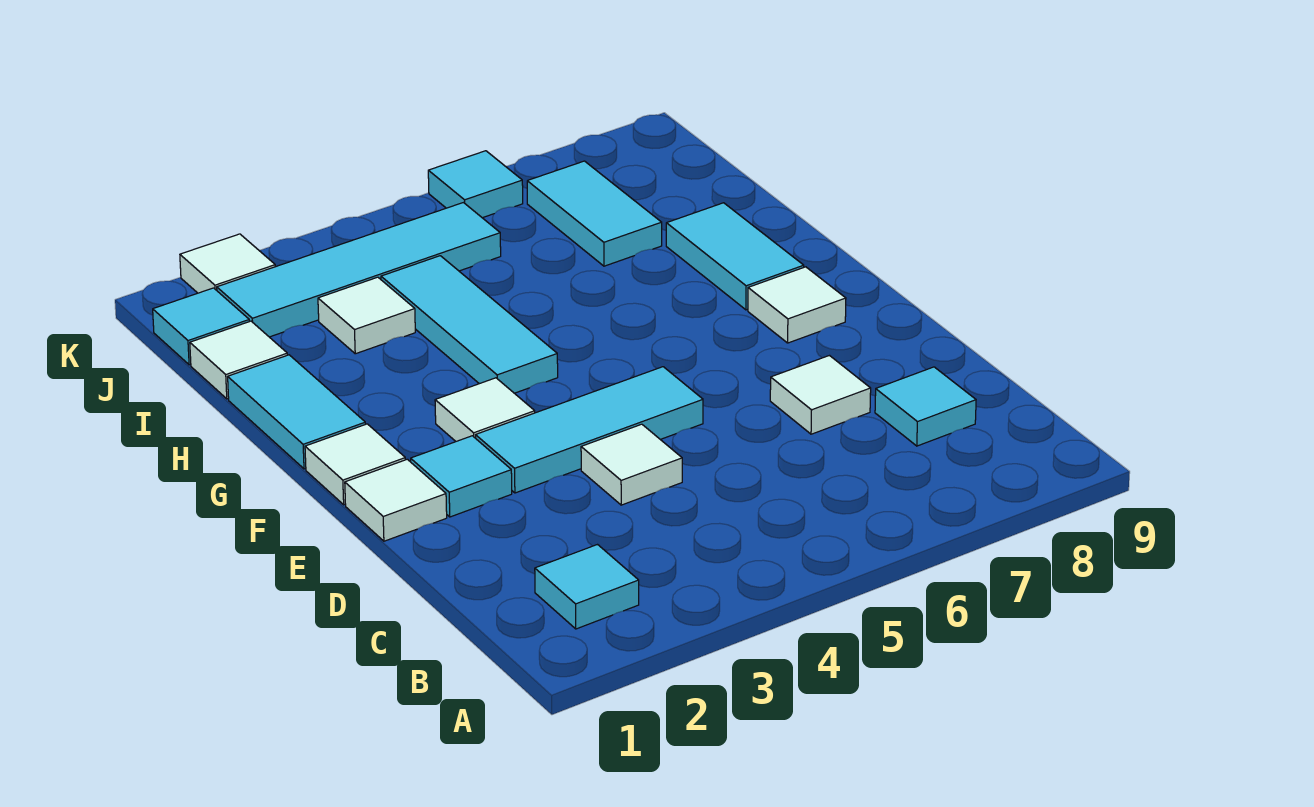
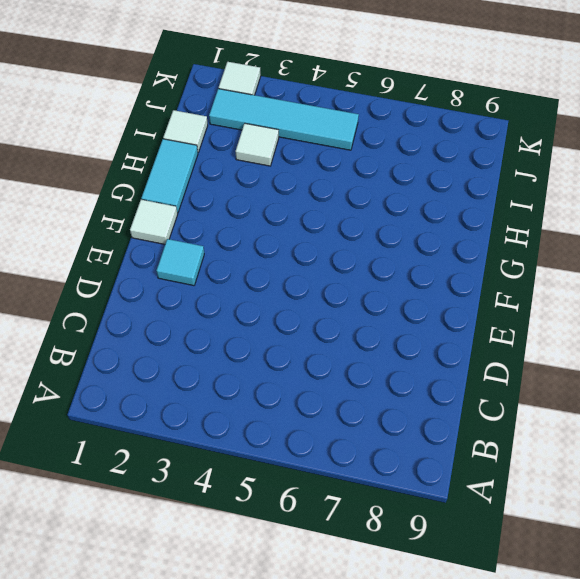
none -> cyan 1x1 tile [535,545,639,629]
none -> cyan 1x1 tile [875,367,976,446]
none -> white 1x1 tile [581,424,682,505]

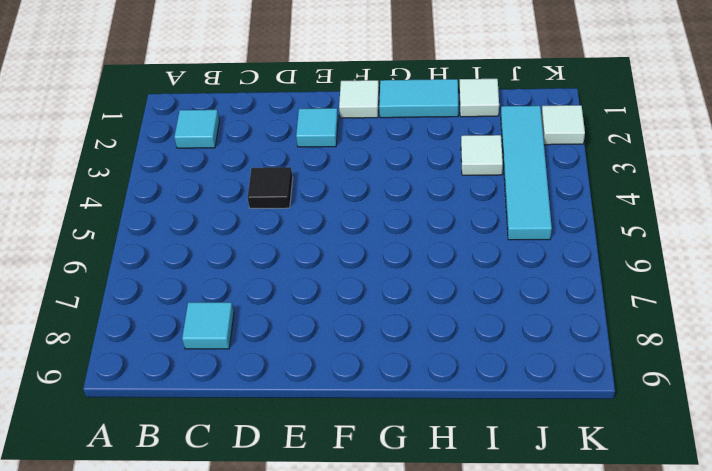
black 1x1 tile [248,167,293,208] -> white 1x1 tile [581,424,682,505]
none -> white 1x1 tile [770,356,871,434]
none -> white 1x1 tile [345,459,447,541]
none -> cyan 1x3 tile [476,367,703,493]

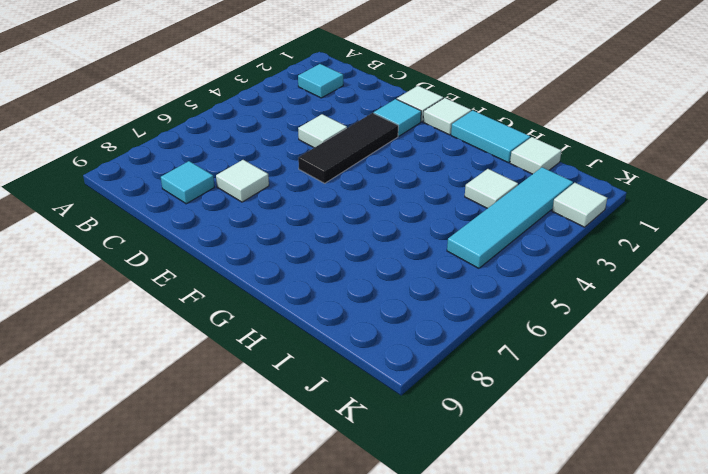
black 1x3 tile [298,113,398,183] -> cyan 1x3 tile [476,367,703,493]
none -> white 1x1 tile [435,378,535,441]
none -> white 1x1 tile [748,267,846,343]
none -> cyan 1x3 tile [381,256,558,393]

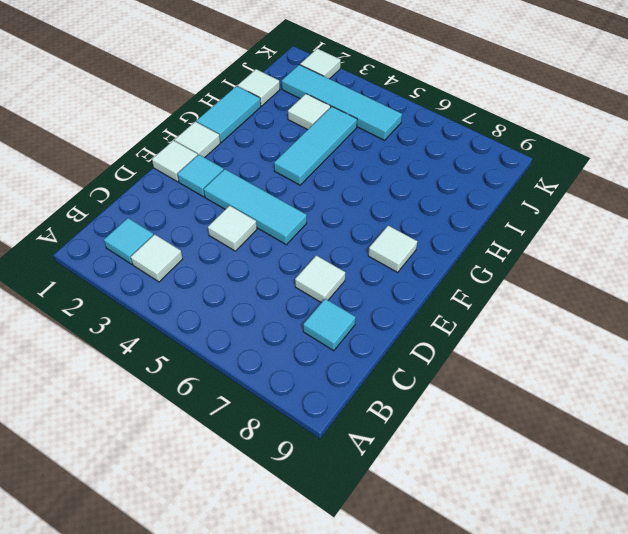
white 1x1 tile [131,234,183,282] -> white 1x1 tile moved to [435,378,535,441]
none -> cyan 1x2 tile [666,203,804,310]
none -> cyan 1x2 tile [527,161,662,266]
none -> cyan 1x1 tile [153,288,249,365]

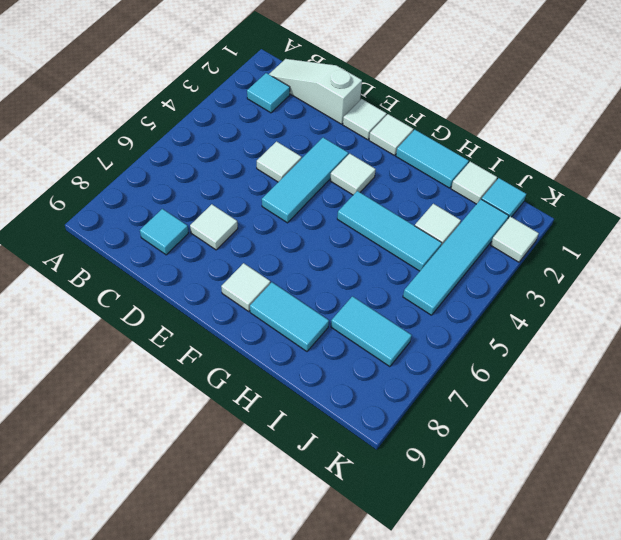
white 1x3 slope [269,59,362,124] -> none
none -> cyan 1x1 tile [411,436,512,517]
none -> cyan 1x1 tile [428,151,523,218]

